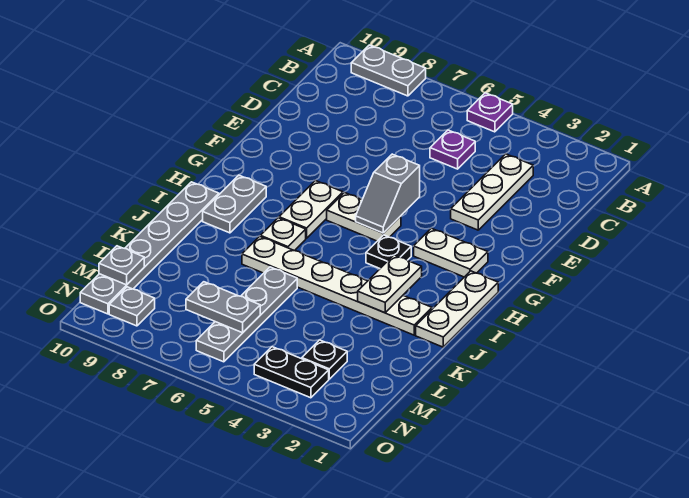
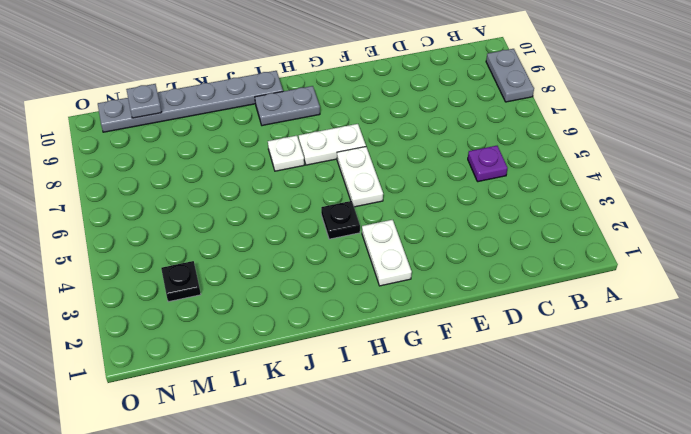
none -> purple 1x1 plate [467,93,513,132]
none -> white 1x3 plate [451,154,533,230]
none -> white 1x3 plate [416,271,498,347]

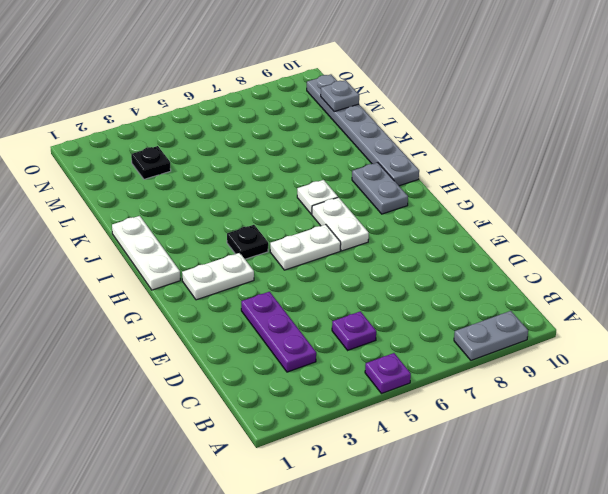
purple 1x3 plate [241,292,316,372] -> white 1x3 plate [451,154,533,230]
none -> white 1x6 plate [242,236,432,335]
none -> grey 1x4 plate [196,267,297,362]
none -> black 1x2 plate [254,347,329,398]

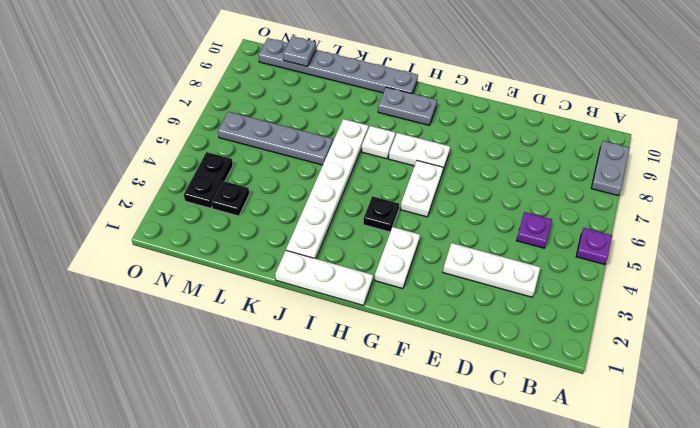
none -> grey 1x1 plate [109,287,155,326]
none -> grey 1x2 slope [356,154,420,233]
none -> white 1x2 plate [358,255,422,313]

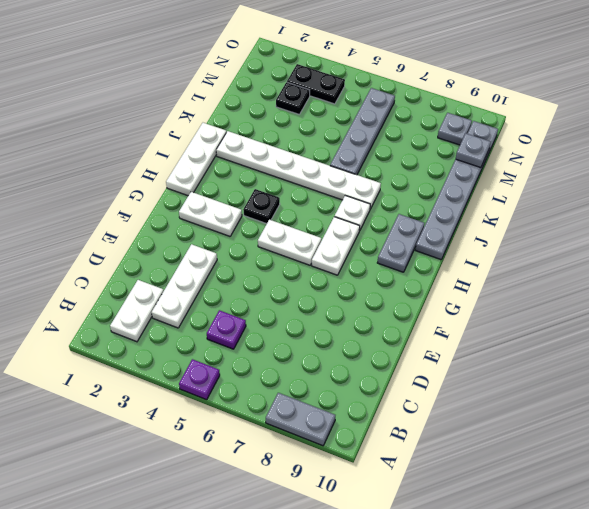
white 1x2 plate [110,280,164,342] -> white 1x2 plate moved to [358,255,422,313]
none -> grey 1x2 slope [356,154,420,233]
none -> grey 1x2 plate [186,282,260,333]

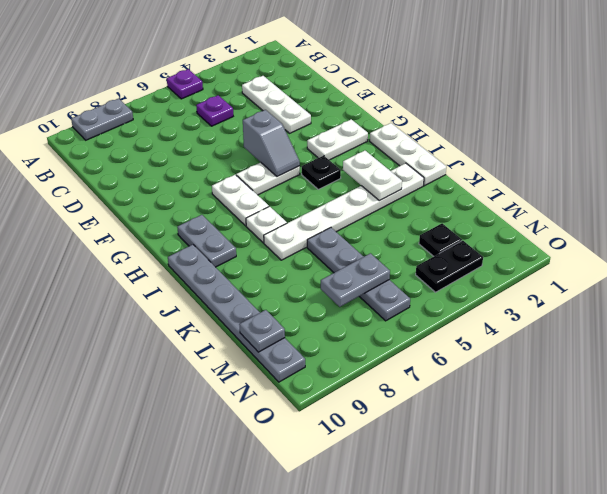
none -> grey 1x1 plate [109,287,155,326]

